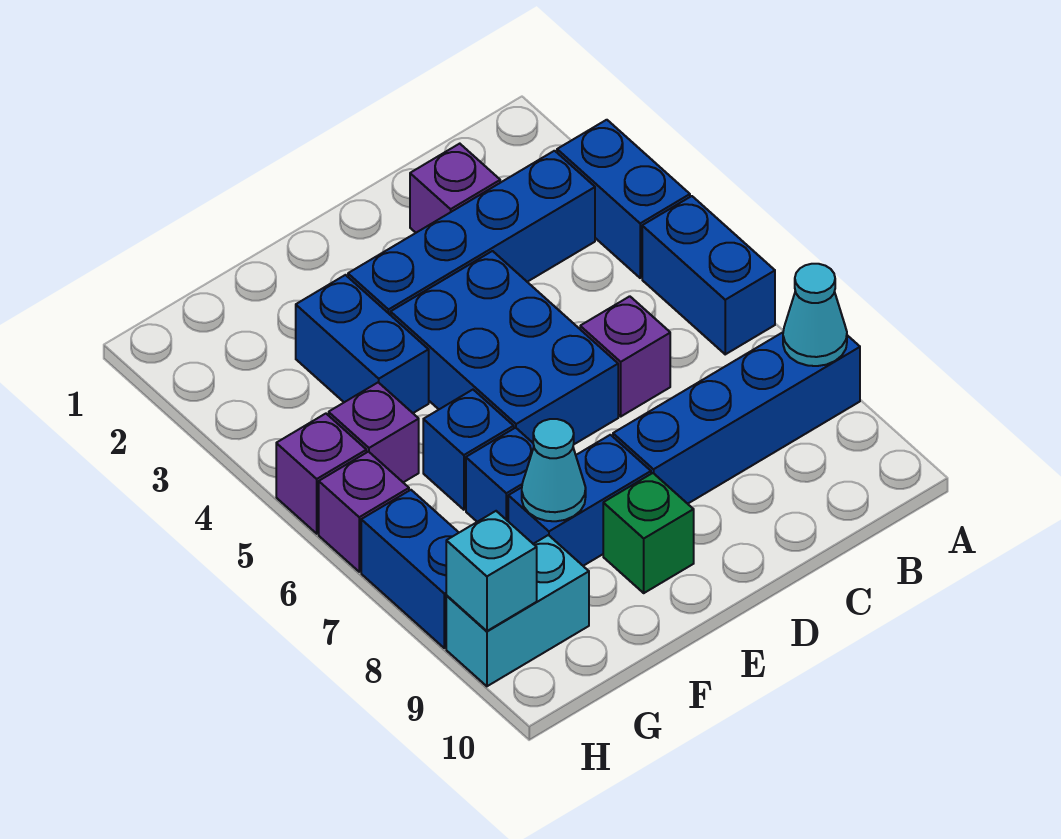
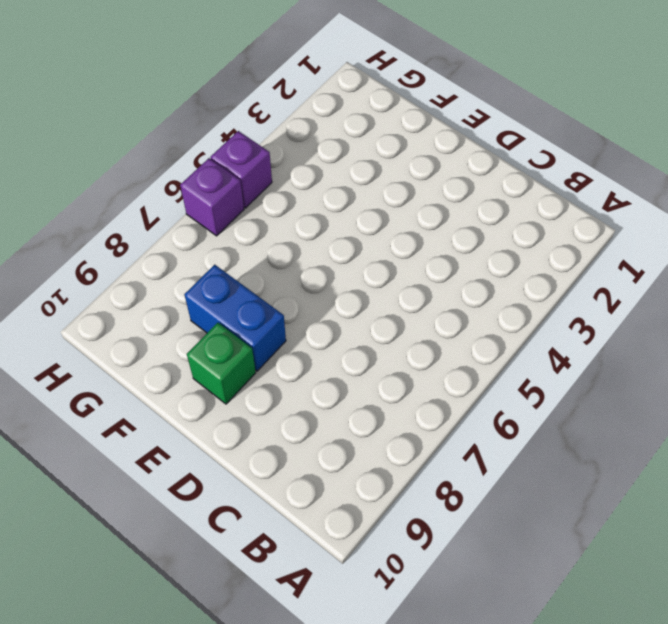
none -> blue 1x2 brick [557,120,690,278]
none -> blue 1x2 brick [642,196,775,354]
none -> blue 1x4 brick [613,332,860,504]

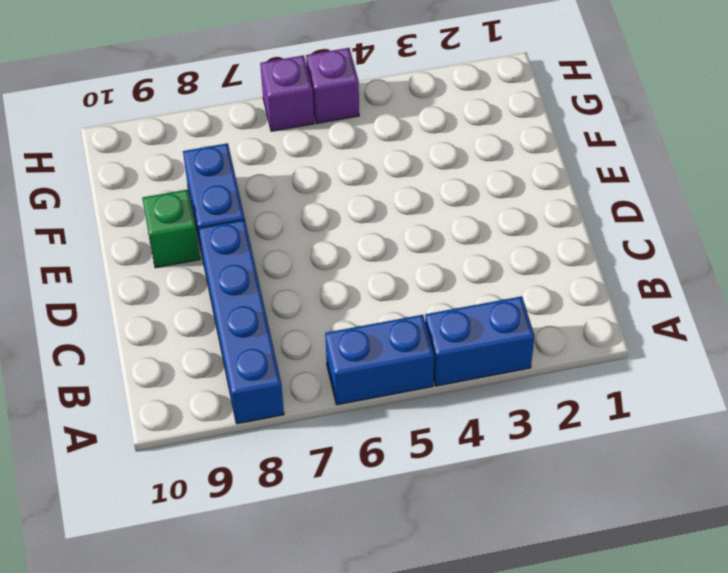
none -> blue 1x4 brick [348,151,595,315]
none -> purple 1x1 brick [410,144,500,233]
none -> purple 1x1 brick [580,296,670,416]

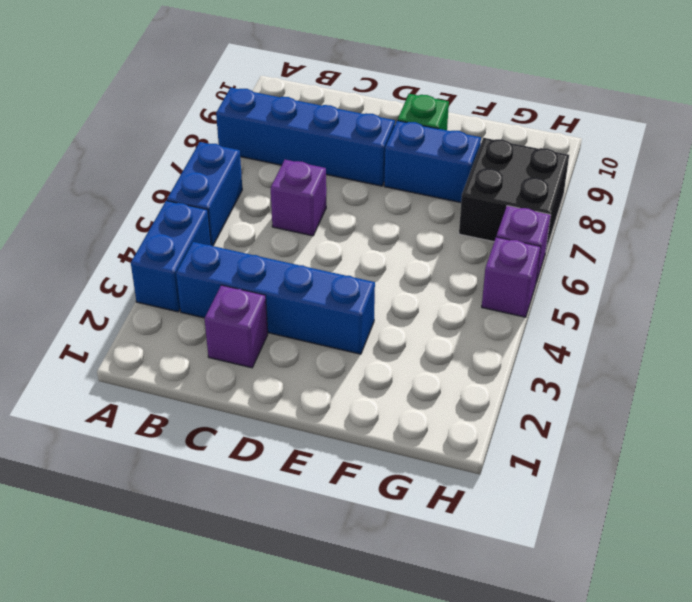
black 2x2 brick [459,138,569,250] -> blue 1x2 brick [361,490,459,648]
none -> blue 2x3 brick [391,251,618,444]
none -> blue 1x2 brick [296,275,429,413]
none -> blue 1x1 brick [423,390,514,510]

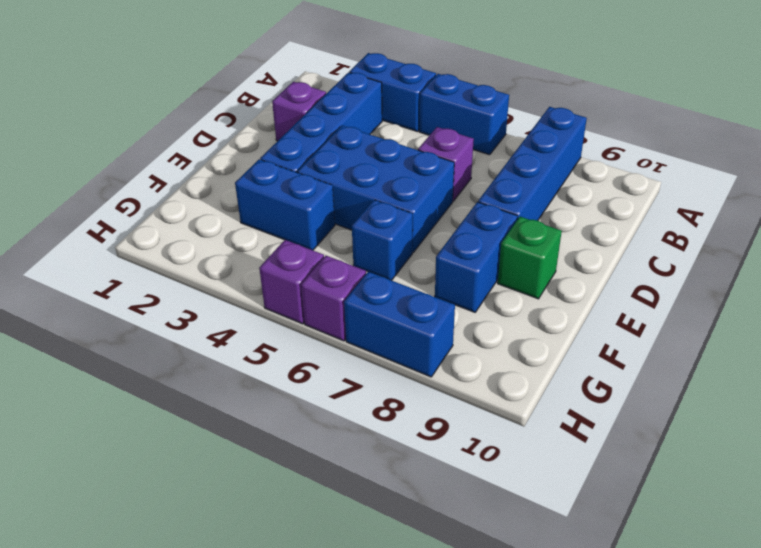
none -> blue 1x1 brick [466,428,534,522]
none -> purple 1x1 brick [329,382,419,482]
none -> cyan 1x2 brick [446,535,589,686]

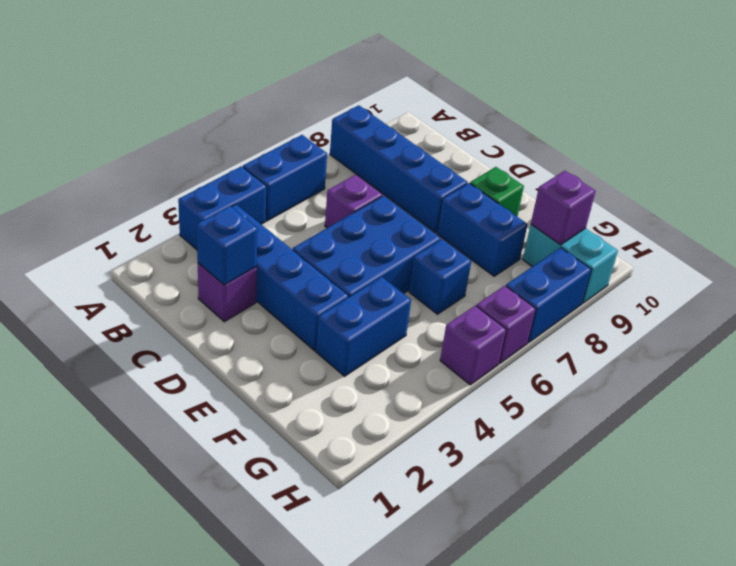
blue 1x1 brick [197,206,258,285] -> blue 1x1 brick moved to [466,428,534,522]
purple 1x1 brick [531,171,596,245] -> purple 1x1 brick moved to [329,382,419,482]
none -> cyan 1x1 cone [783,264,847,366]
none -> cyan 1x1 cone [522,419,586,521]
none -> cyan 1x1 brick [446,511,537,631]

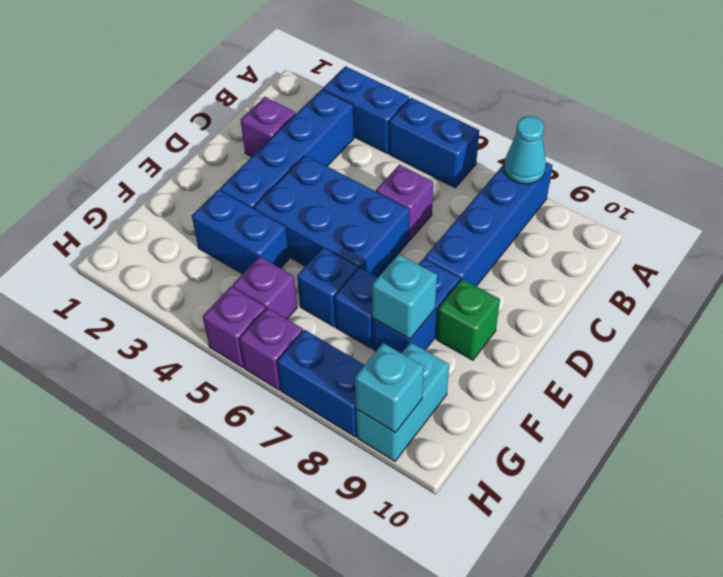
cyan 1x1 brick [372,254,437,339] -> cyan 1x1 cone [522,419,586,521]

